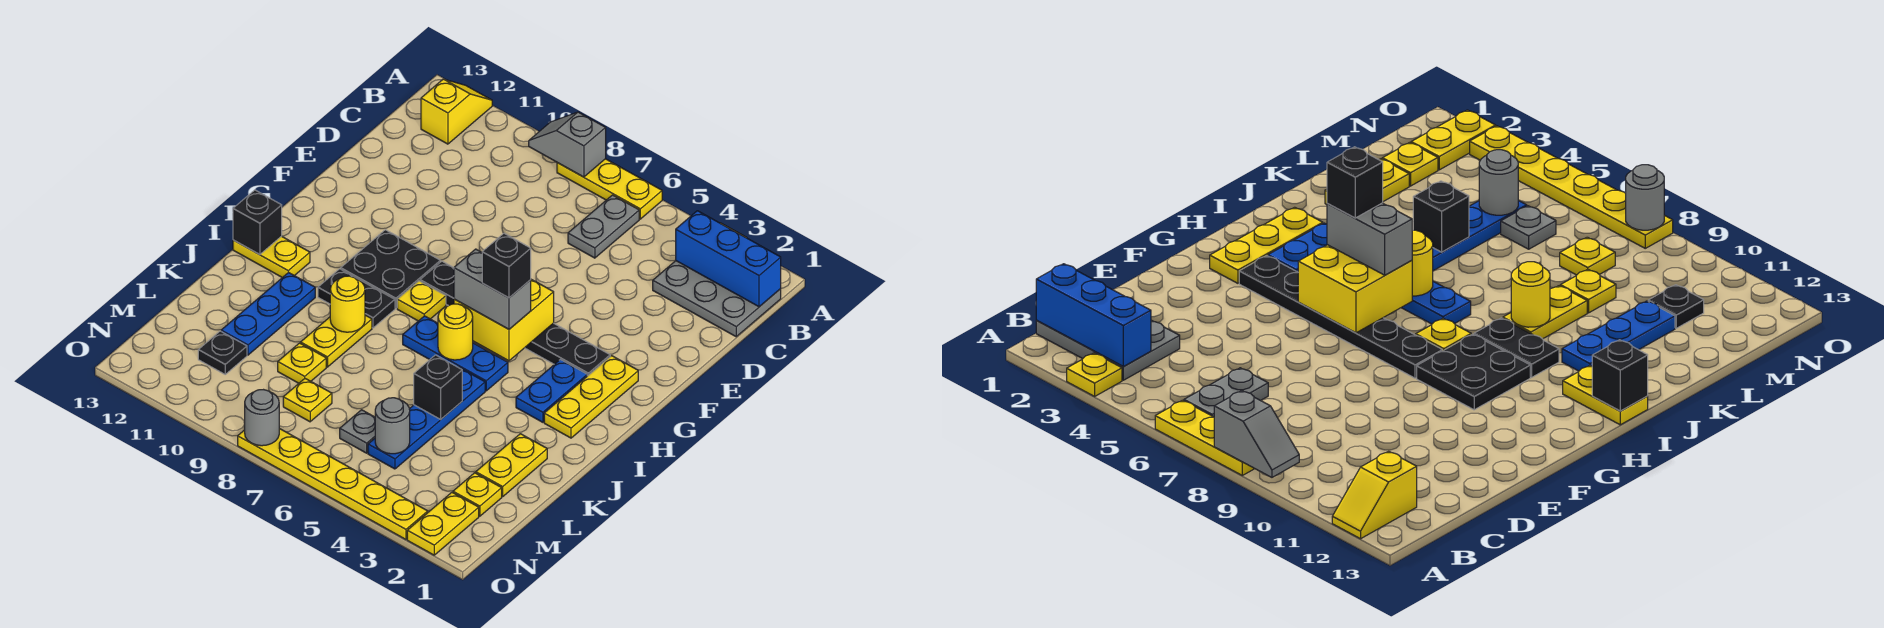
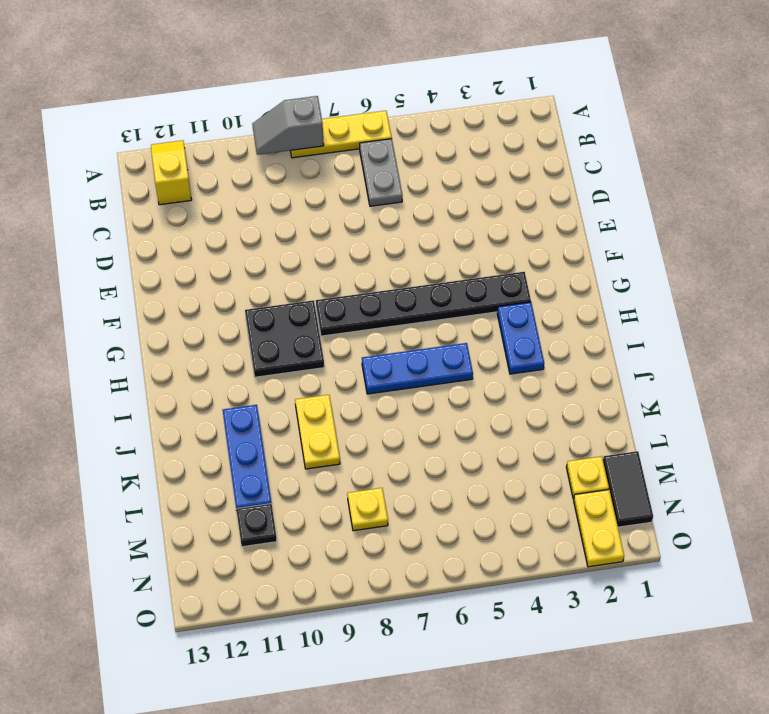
black 1x2 tile [603,451,653,527] -> none
none -> yellow 1x1 plate [1067,353,1122,396]
none -> grey 2x3 plate [653,261,781,337]
none -> yellow 1x3 plate [544,356,638,438]
none -> yellow 1x1 plate [397,281,446,321]

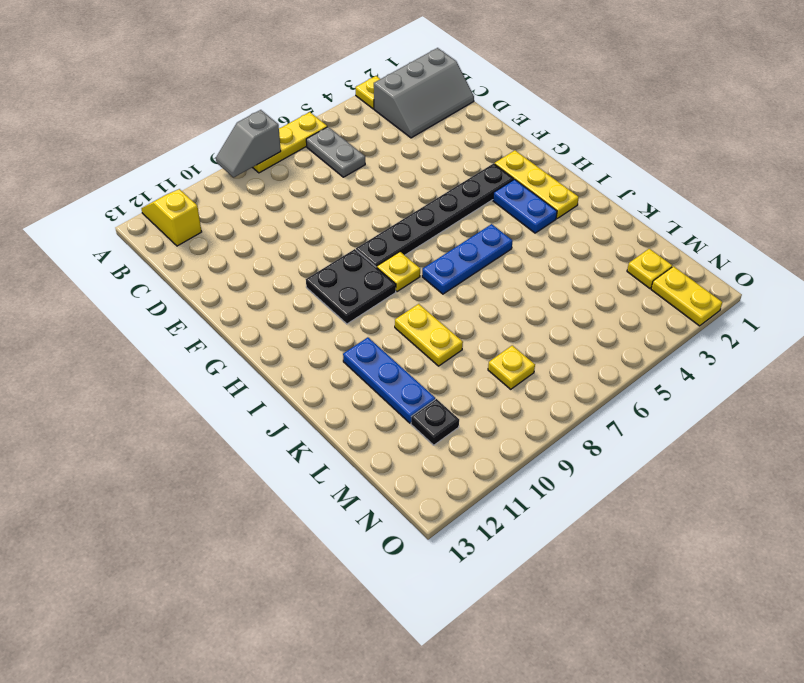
grey 2x3 slope [374,48,474,138] -> grey 2x3 plate [653,261,781,337]
none -> black 1x2 plate [318,269,395,328]
none -> yellow 1x2 plate [233,236,310,278]
none -> blue 1x4 plate [368,367,485,469]
none -> yellow 1x2 plate [476,434,547,497]

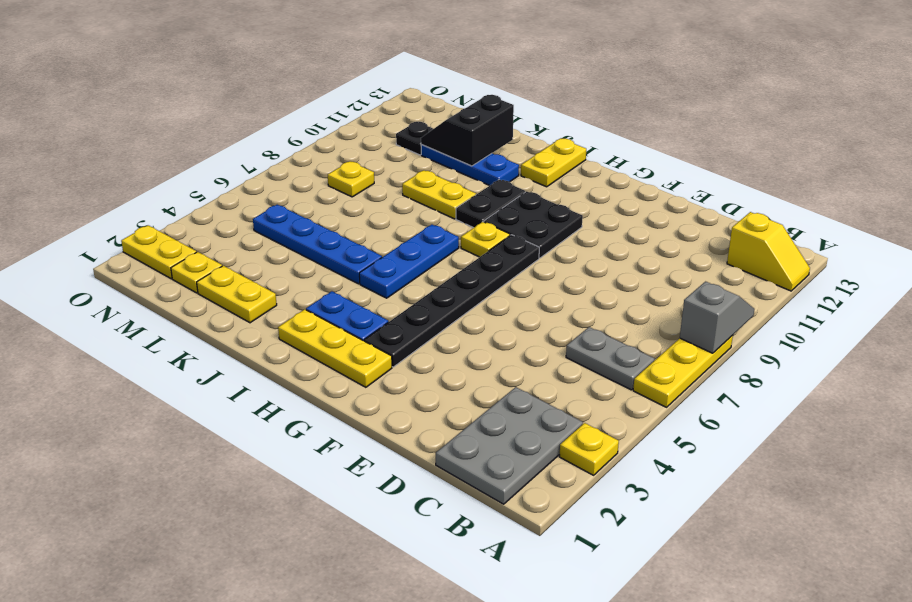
black 2x2 slope [421,95,514,166] -> none
none -> yellow 1x1 plate [278,343,326,383]
none -> grey 1x1 plate [340,410,375,453]
none -> yellow 1x6 plate [238,428,428,539]
none -> blue 1x3 brick [676,211,781,307]

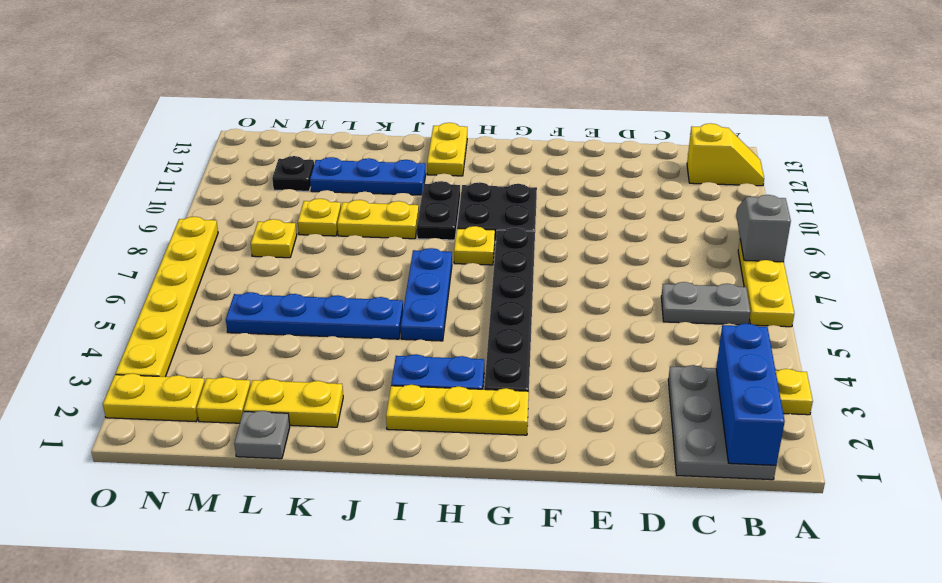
grey 1x1 plate [234,411,290,459] -> grey 1x1 plate moved to [340,410,375,453]
none -> yellow 2x2 brick [454,279,554,361]
none -> yellow 1x1 round brick [438,304,473,360]
none -> black 1x1 brick [233,190,282,255]
none -> yellow 1x1 round brick [330,276,365,332]

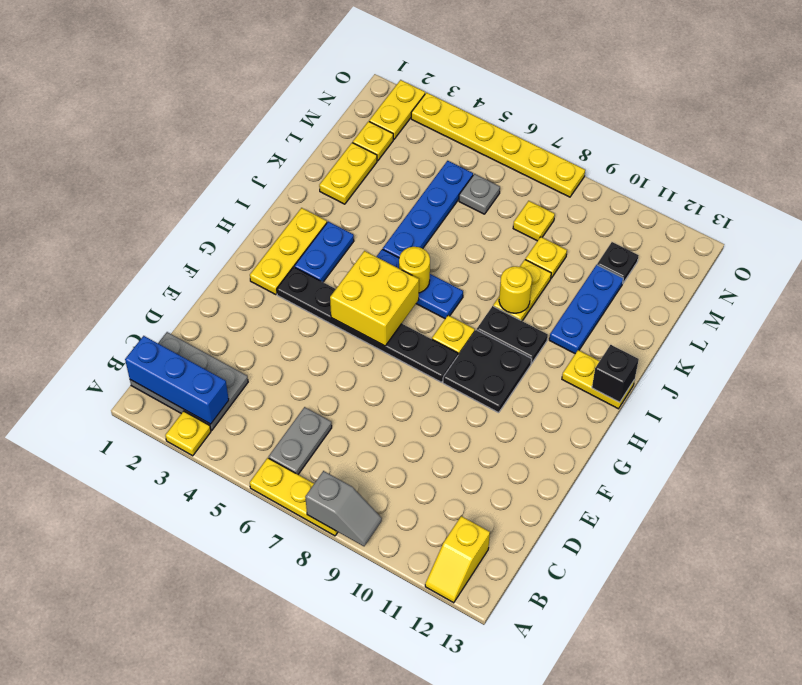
none -> black 1x1 brick [414,355,462,420]
none -> grey 1x1 round brick [375,398,410,454]
none -> grey 1x1 round brick [245,390,279,446]
none -> grey 1x2 brick [454,249,531,329]

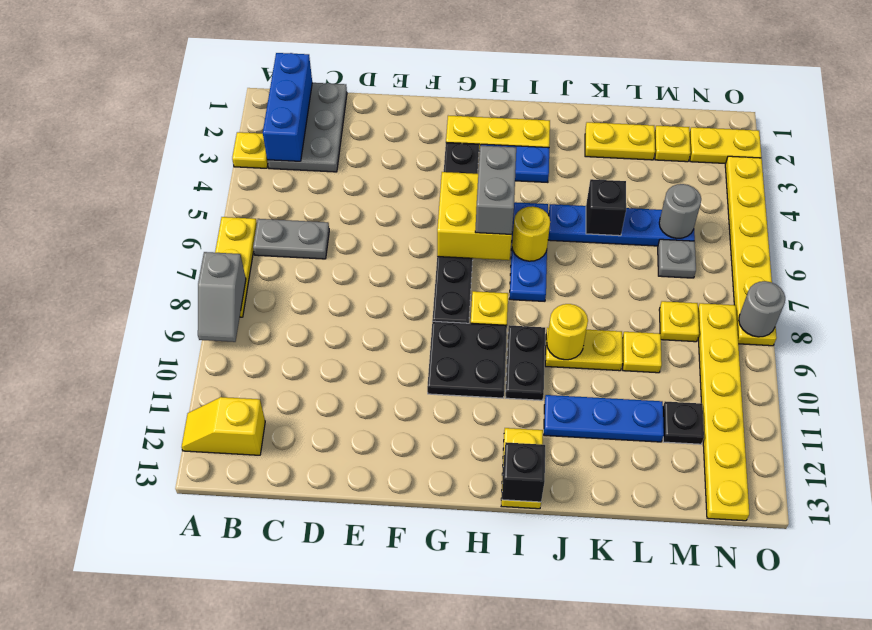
yellow 1x6 plate [698,303,749,521] -> none
none -> black 1x1 brick [482,233,531,298]

